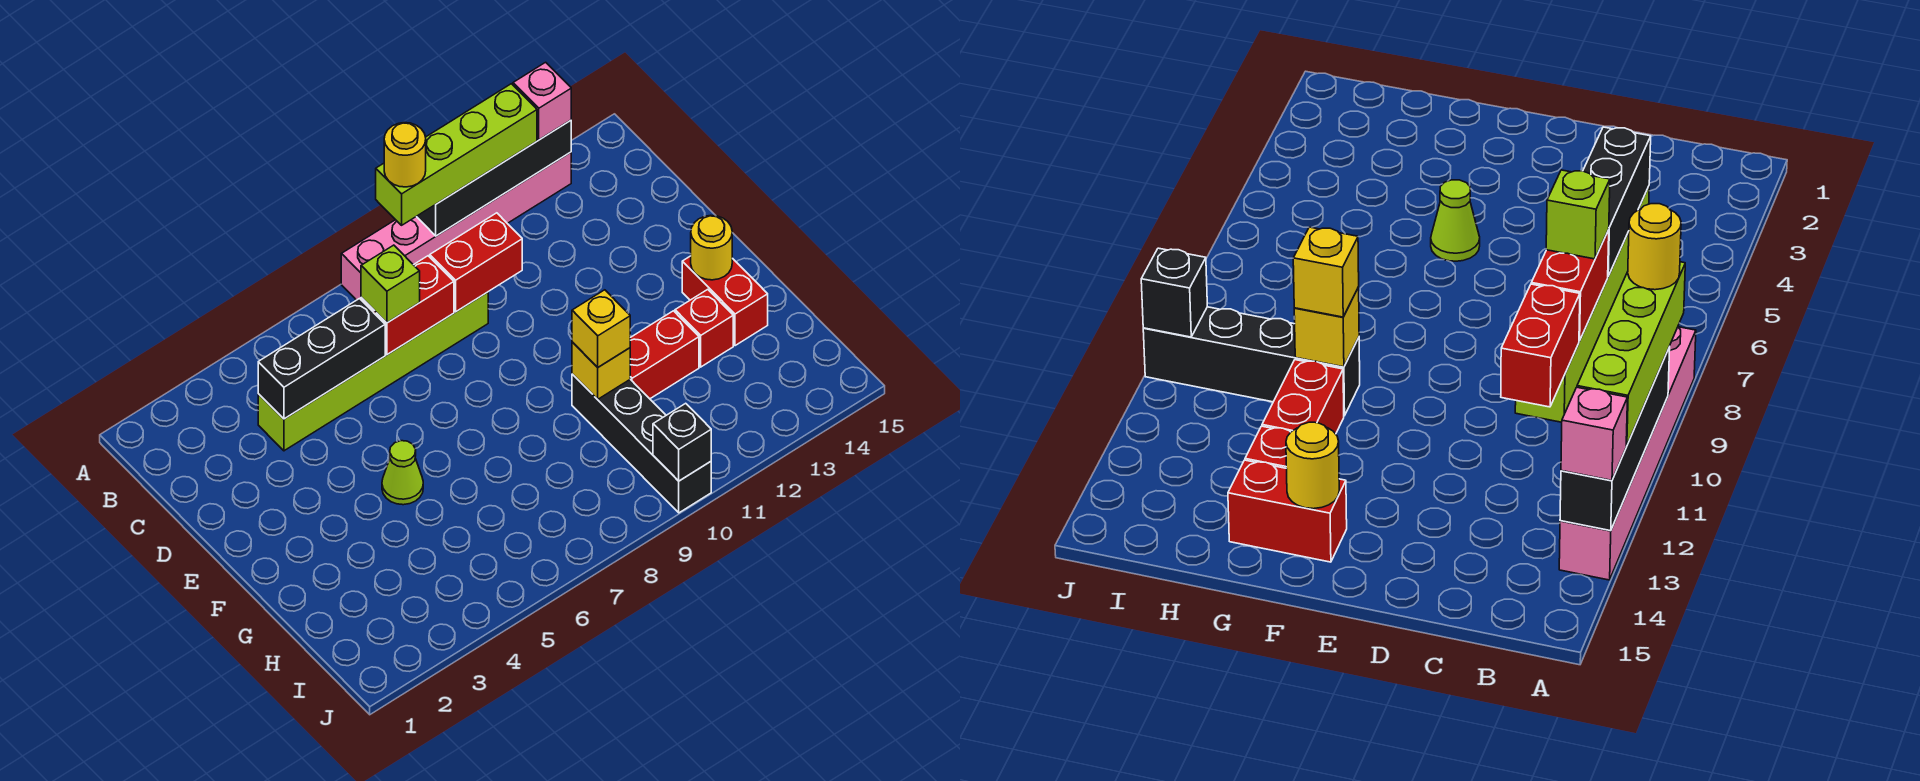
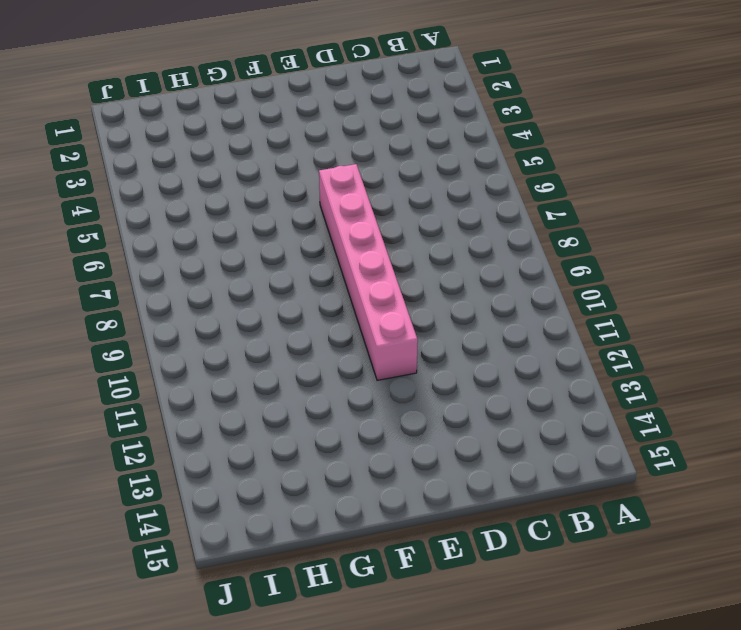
pink 1x6 brick [319,164,418,380] -> pink 1x6 brick moved to [341,152,571,300]
none -> lime 1x6 brick [258,292,488,451]
none -> lime 1x1 cone [382,441,423,505]
none -> red 1x2 brick [682,256,768,346]

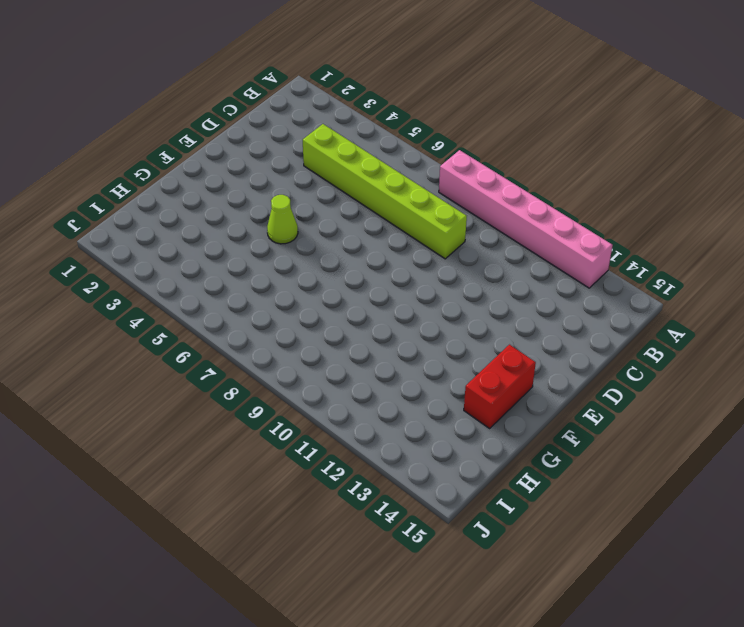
none -> black 1x4 brick [572,374,711,513]
none -> red 1x2 brick [630,311,699,399]
none -> red 1x1 brick [675,289,733,367]

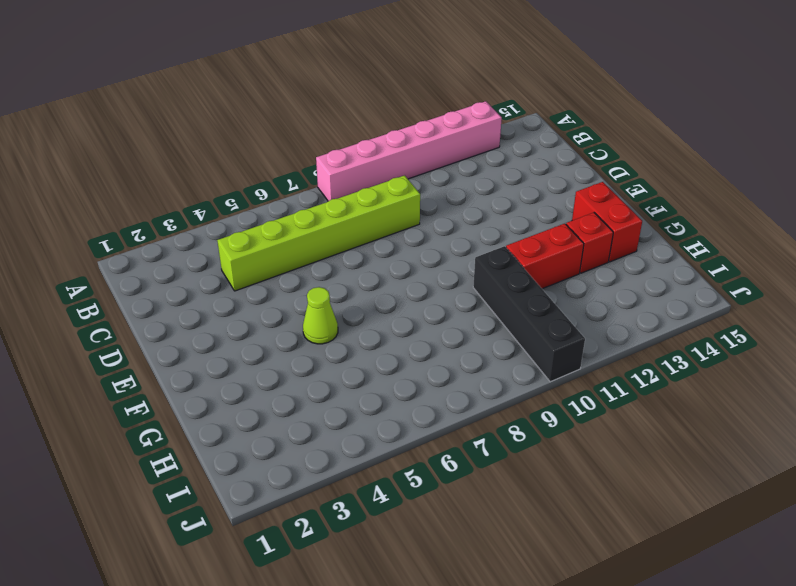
none -> black 1x4 brick [416,120,571,236]
none -> black 1x3 brick [258,299,385,419]
none -> red 1x2 brick [361,256,454,355]

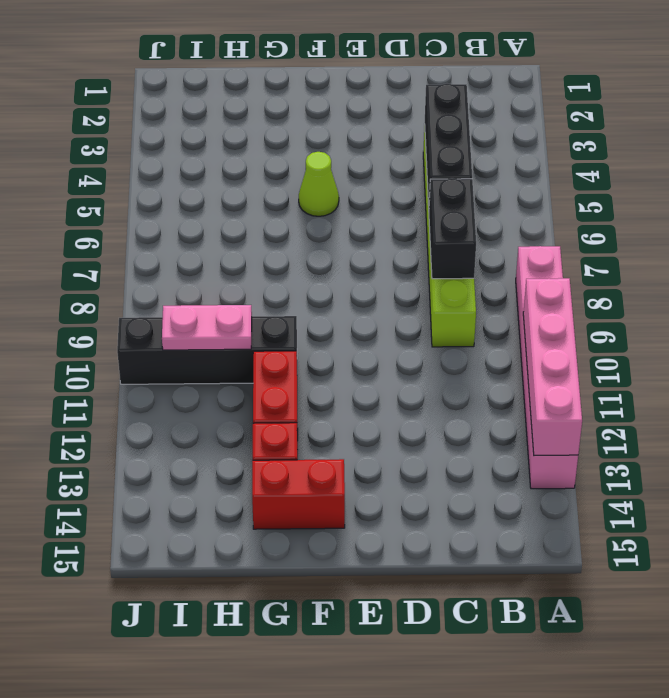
pink 1x4 brick [523,278,582,455] -> black 1x4 brick [416,120,571,236]
black 1x2 brick [429,178,476,279] -> red 1x2 brick [361,256,454,355]
pink 1x2 plate [162,305,252,350] -> none
none -> red 1x2 brick [430,213,522,312]
none -> yellow 1x1 round brick [691,215,732,280]
none -> yellow 1x1 brick [572,342,630,399]

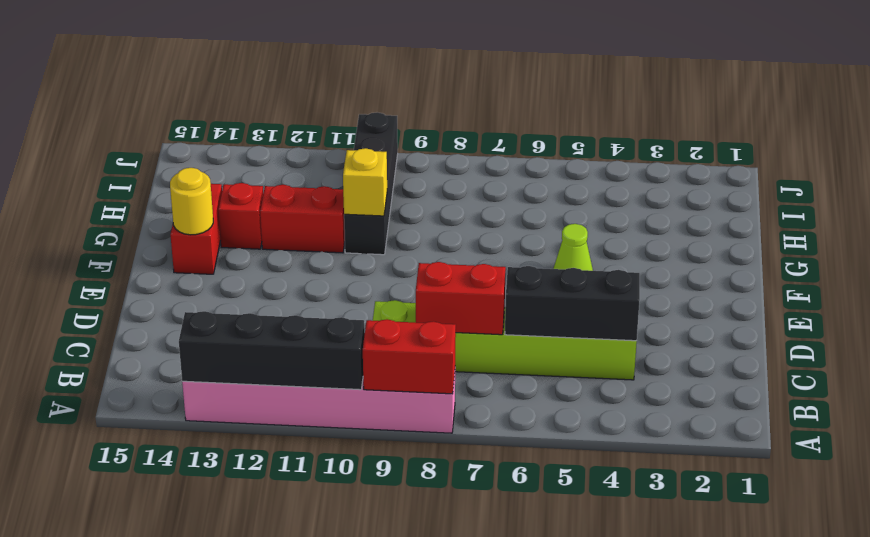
red 1x2 brick [363,319,456,394] -> red 1x2 brick moved to [430,213,522,312]
none -> black 1x1 brick [653,403,711,481]
none -> lime 1x4 brick [376,84,537,225]
none -> pink 1x1 brick [513,62,571,140]

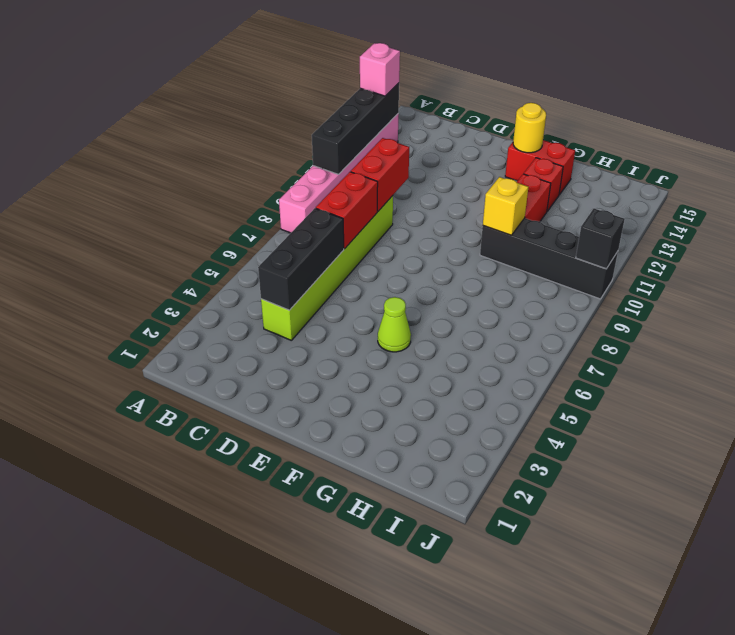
none -> lime 1x4 brick [376,84,537,225]
none -> lime 1x1 brick [361,245,420,323]
none -> yellow 1x1 brick [572,290,630,367]

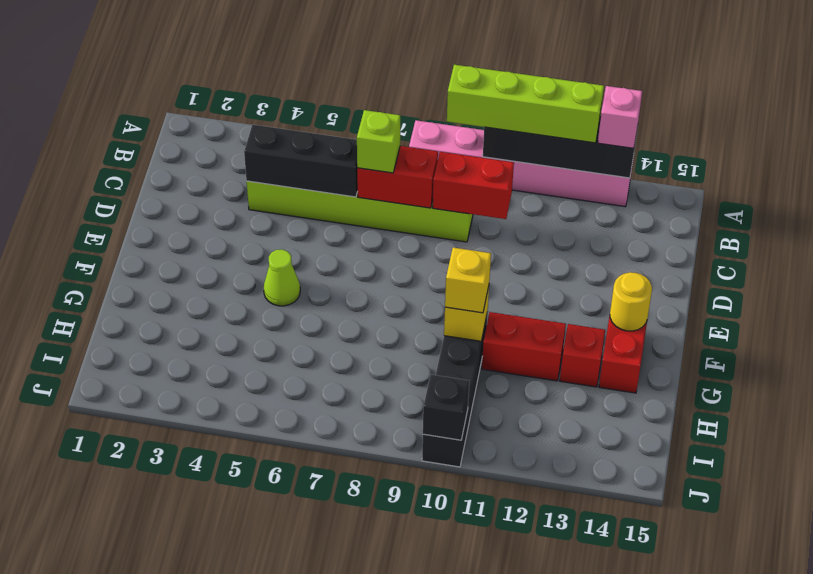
none -> yellow 1x1 round brick [384,123,426,187]

